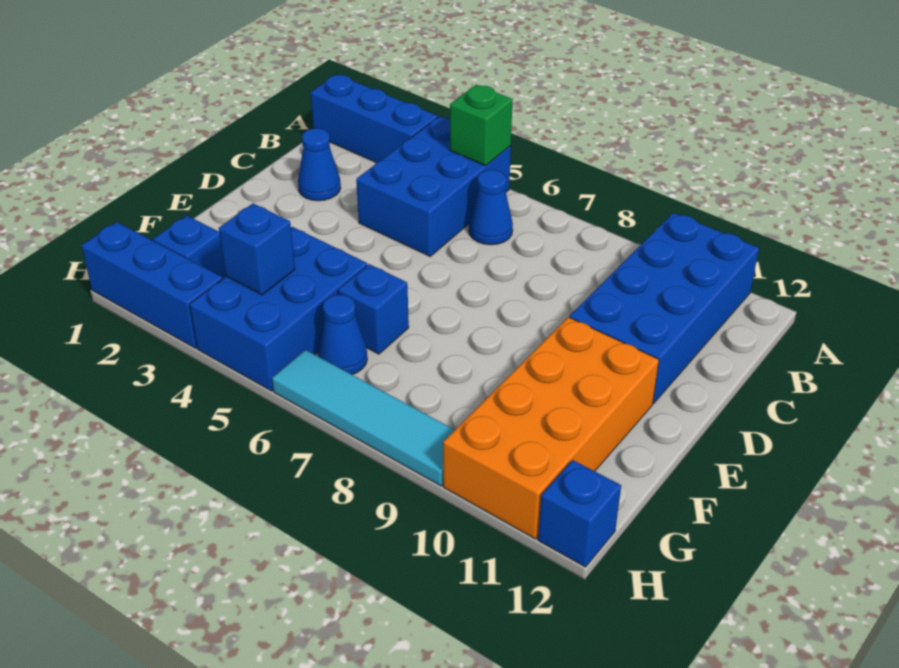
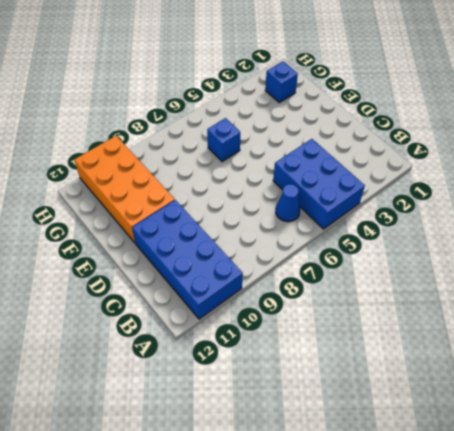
none -> blue 1x3 brick [310,75,438,163]
none -> blue 1x1 cone [298,128,341,201]
none -> blue 2x3 brick [190,227,367,391]

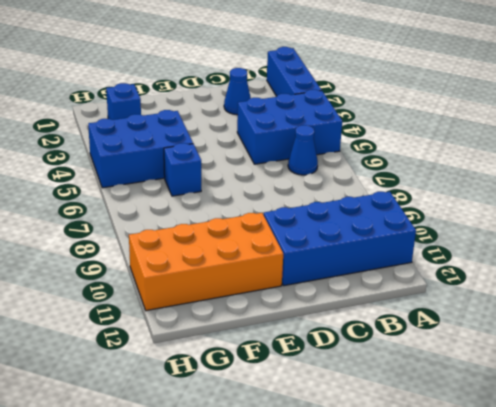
none -> blue 1x1 cone [318,295,367,374]
none -> blue 1x3 brick [81,222,223,348]
none -> cyan 1x4 tile [272,350,454,486]

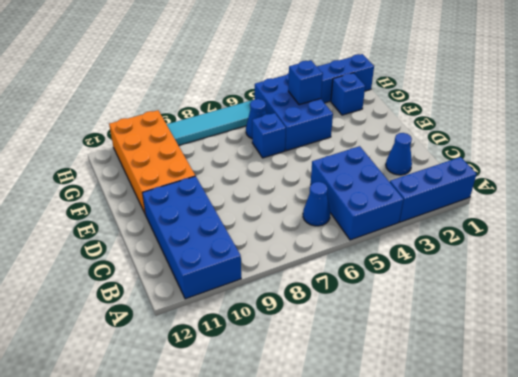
none -> blue 1x1 brick [538,460,621,567]
none -> green 1x1 brick [450,85,513,166]

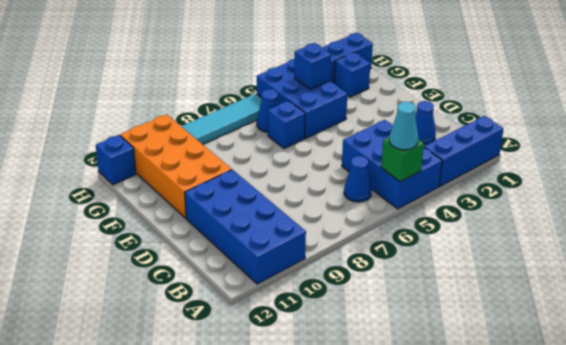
cyan 1x1 cone [389,102,418,150] -> none

